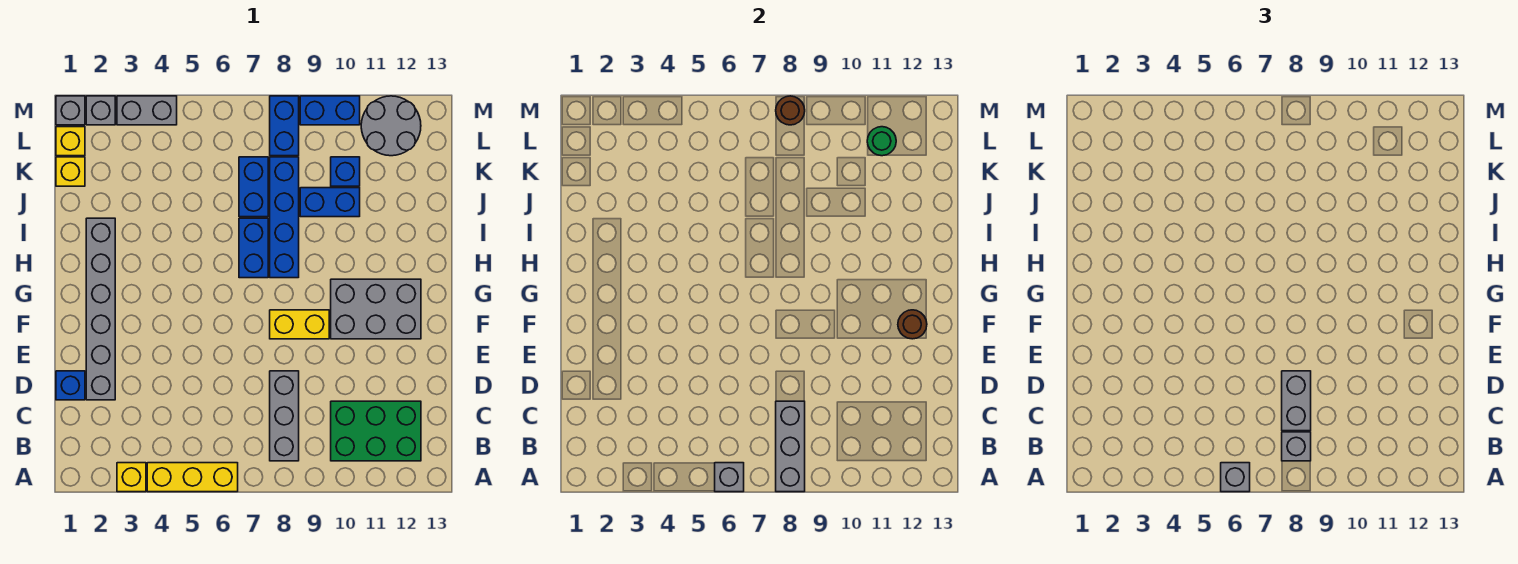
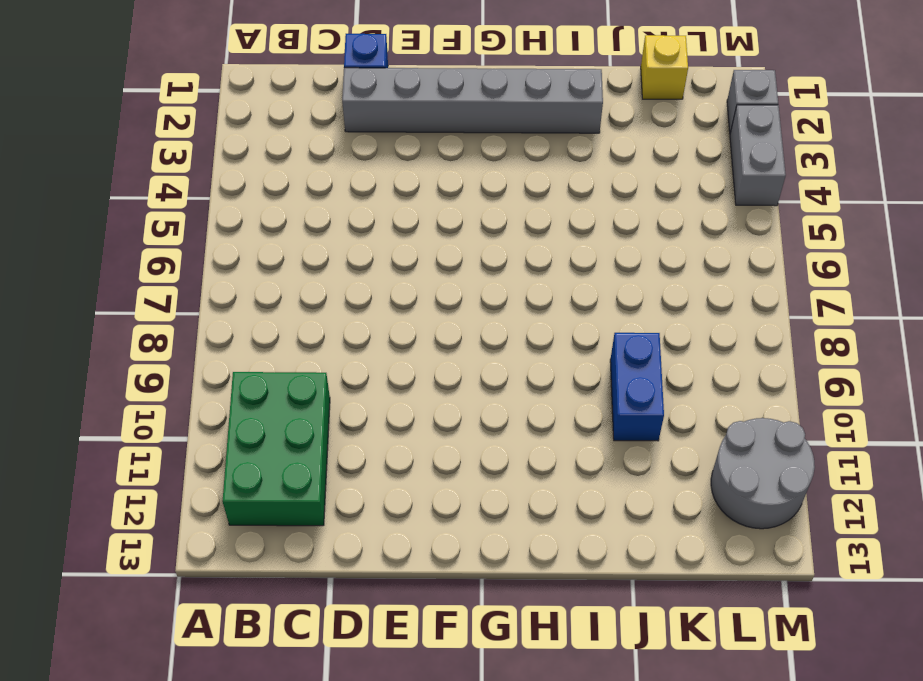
none -> yellow 1x1 brick [117,463,146,492]
none -> yellow 1x3 brick [147,463,238,492]
none -> grey 1x3 brick [270,371,299,461]

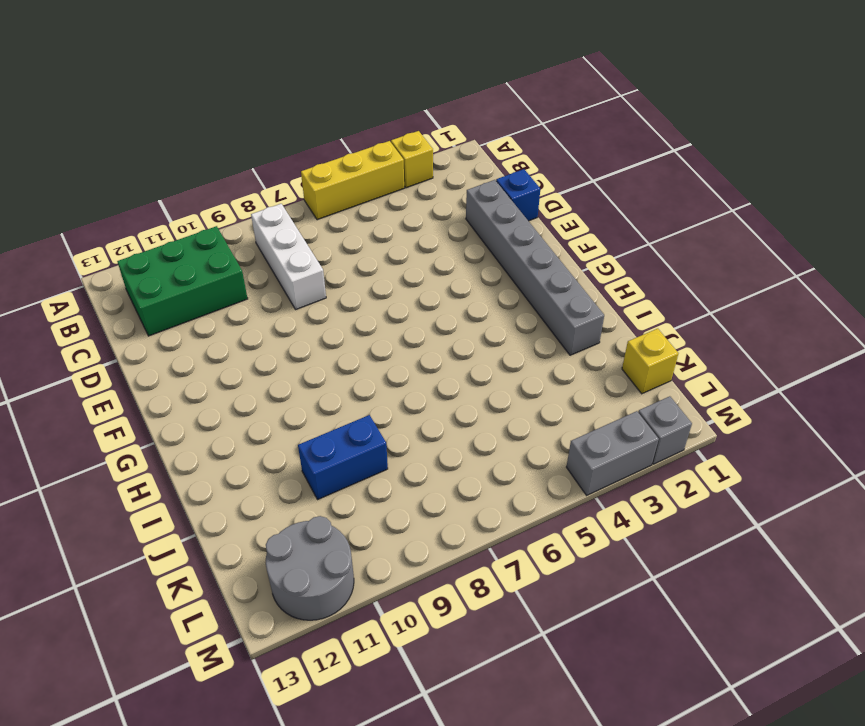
white 1x3 brick [251,204,326,310] -> grey 1x3 brick [270,371,299,461]
none -> yellow 1x2 brick [270,310,329,339]
none -> grey 2x3 brick [331,279,421,339]
none -> blue 1x2 brick [239,218,268,278]

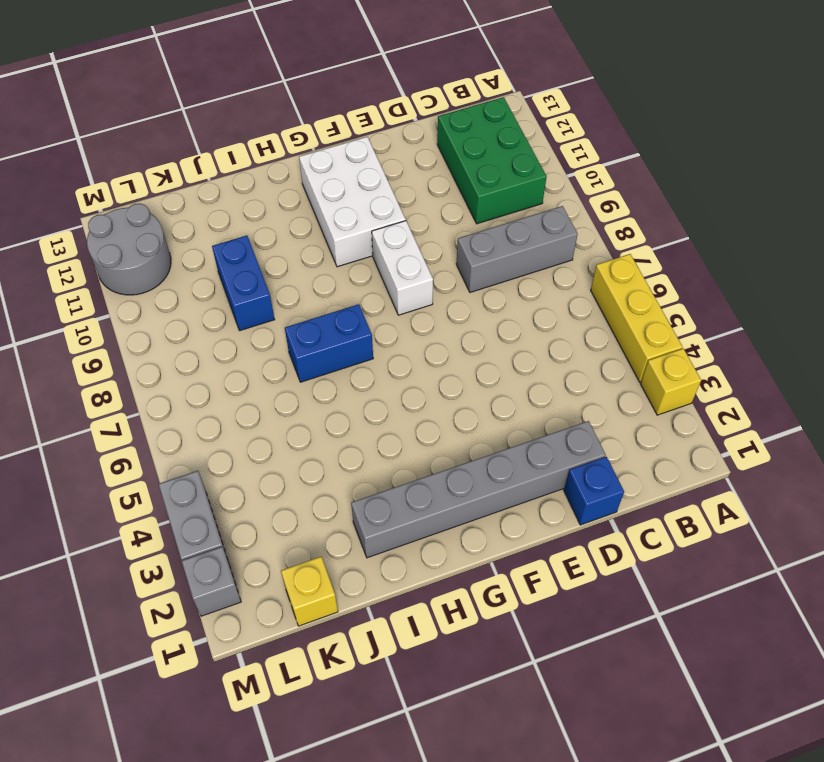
white 1x2 brick [372,221,433,315] -> yellow 1x2 brick [270,310,329,339]
white 2x3 brick [299,137,406,267] -> grey 2x3 brick [331,279,421,339]
none -> blue 1x4 brick [270,157,299,278]
none -> blue 1x2 brick [239,157,268,217]
none -> blue 1x1 brick [331,157,360,186]

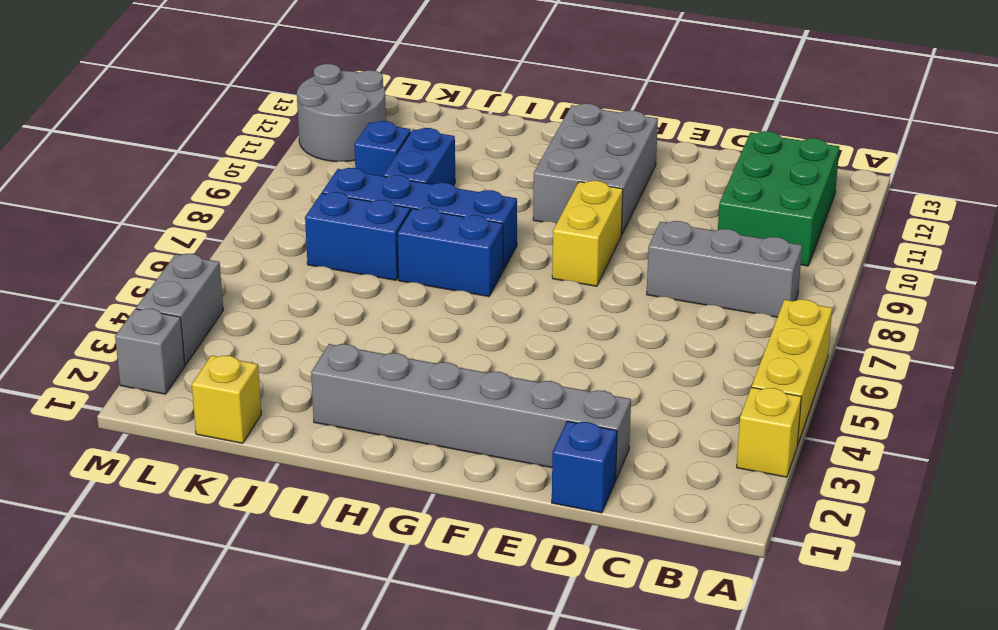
none -> yellow 1x1 brick [56,127,85,156]
none -> blue 1x2 brick [270,96,299,156]
none -> grey 1x1 brick [56,96,85,125]

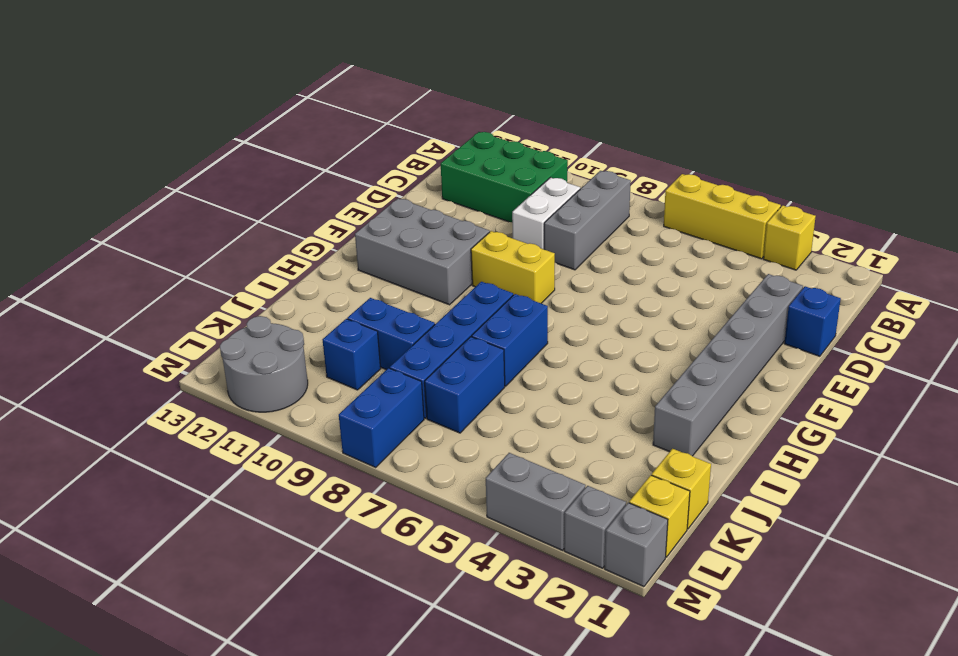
white 1x2 brick [512,178,580,249] -> none
none -> blue 1x2 brick [300,96,360,125]
none -> grey 1x1 brick [715,463,744,492]
none -> grey 1x3 brick [776,401,805,492]

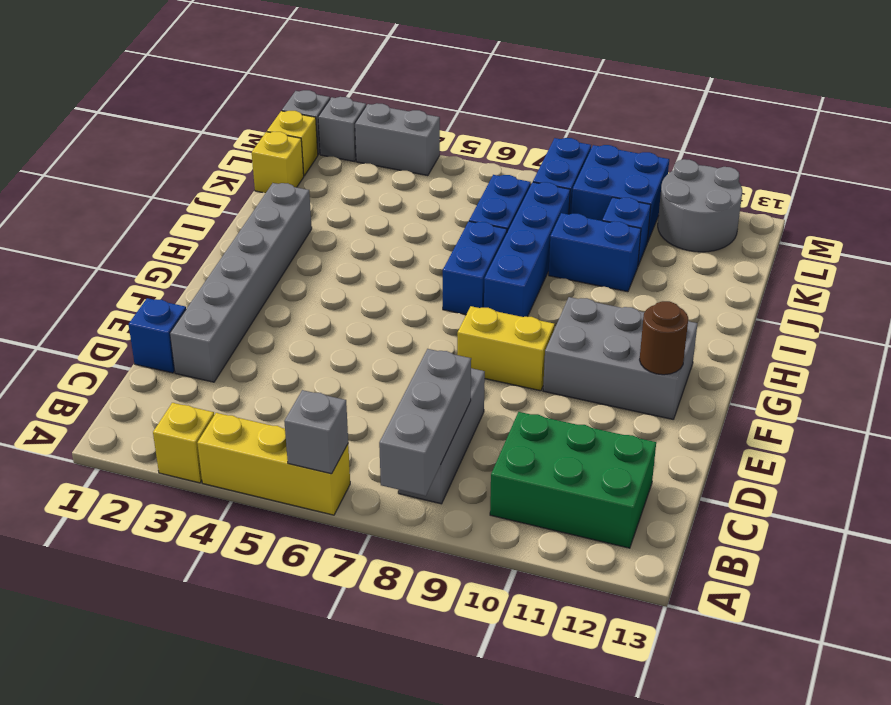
blue 2x2 brick [571,145,669,241] -> blue 1x2 brick [300,96,360,125]
none -> green 1x1 round brick [867,127,896,156]
none -> brown 1x1 round brick [776,96,805,125]
none -> grey 1x1 brick [1221,463,1250,492]

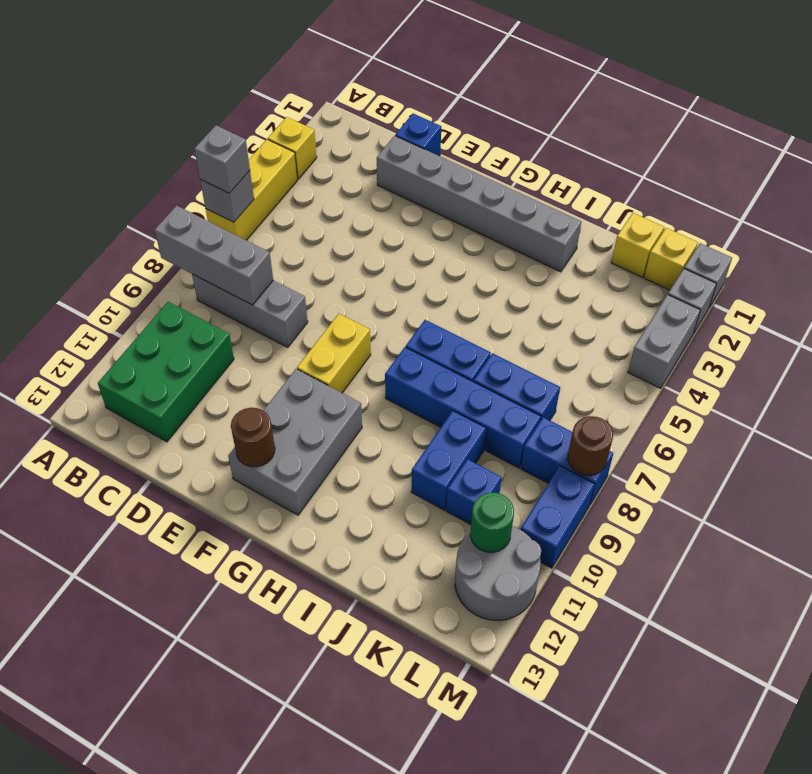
none -> grey 1x1 brick [1282,432,1311,461]
none -> grey 1x2 brick [1282,371,1311,431]

